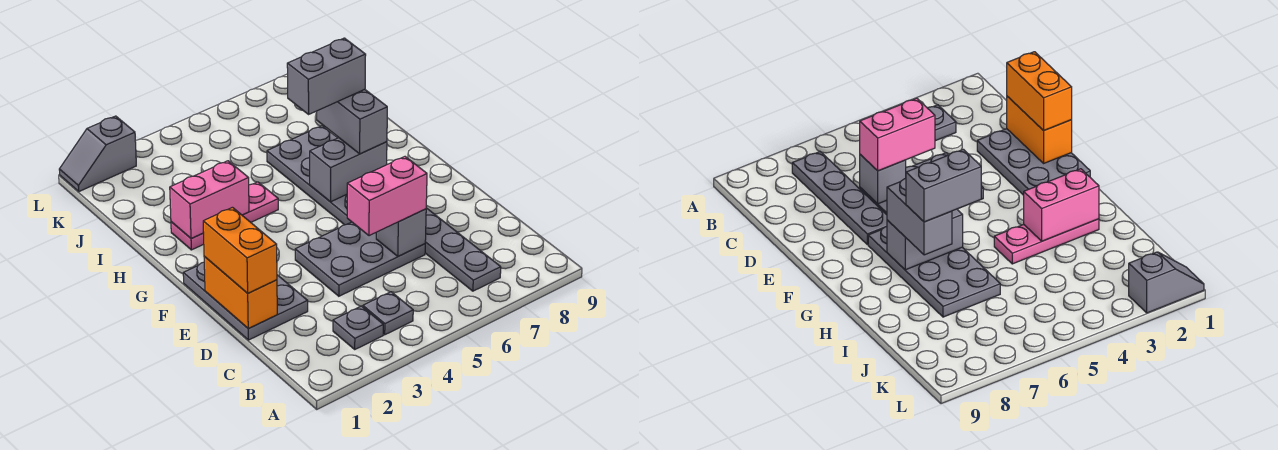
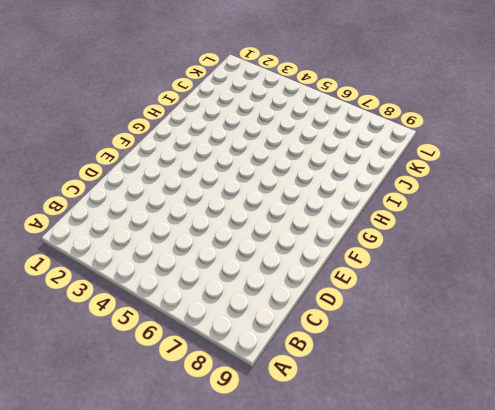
none -> grey 1x1 plate [333,306,383,349]
none -> grey 1x1 plate [363,292,413,335]
none -> grey 1x4 plate [425,208,501,291]

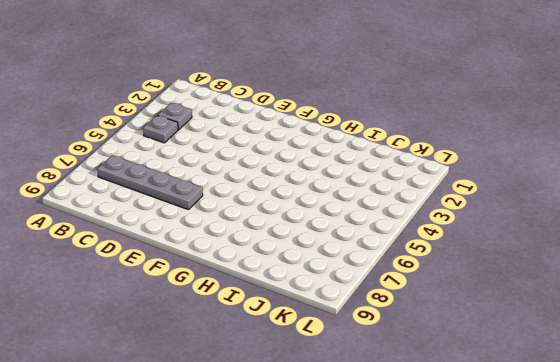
none -> grey 2x3 plate [183,262,308,340]
none -> grey 2x3 plate [295,222,425,296]
none -> grey 2x4 plate [267,126,351,225]

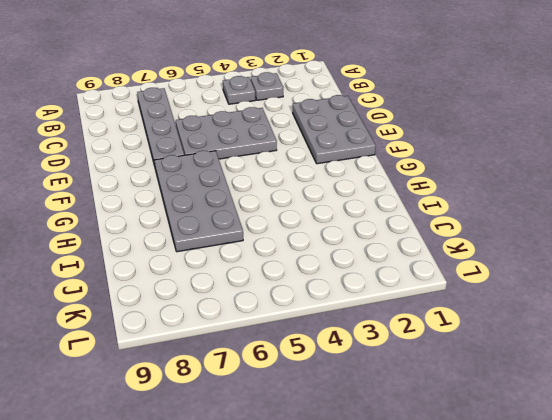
none -> pink 1x3 plate [171,182,278,250]
none -> grey 1x2 slope [59,116,136,191]
none -> orange 1x2 brick [204,257,277,329]

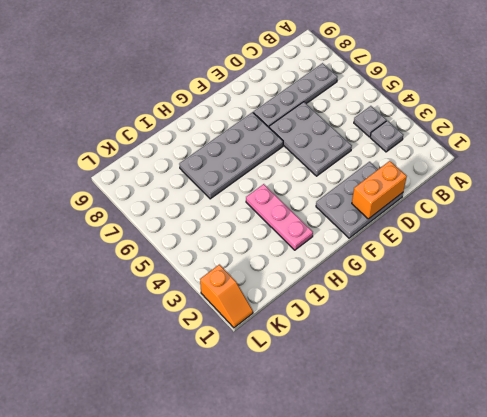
orange 1x2 slope [200,265,253,328] -> grey 1x2 slope [59,116,136,191]
none -> grey 1x1 brick [376,209,426,256]
none -> grey 1x2 brick [310,138,387,202]
none -> pink 1x2 brick [170,161,249,239]

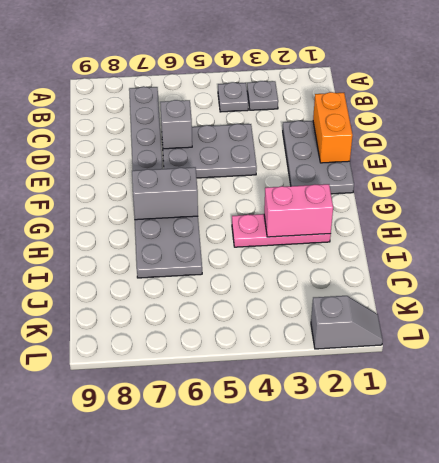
none -> orange 1x2 brick [203,207,277,293]
none -> pink 1x2 brick [347,157,427,236]
none -> grey 1x2 brick [317,90,387,154]

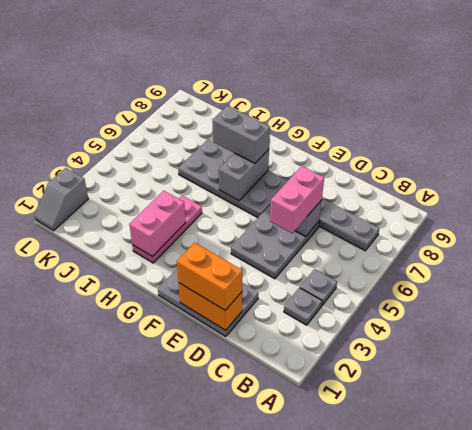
none -> grey 1x2 brick [287,38,366,114]

